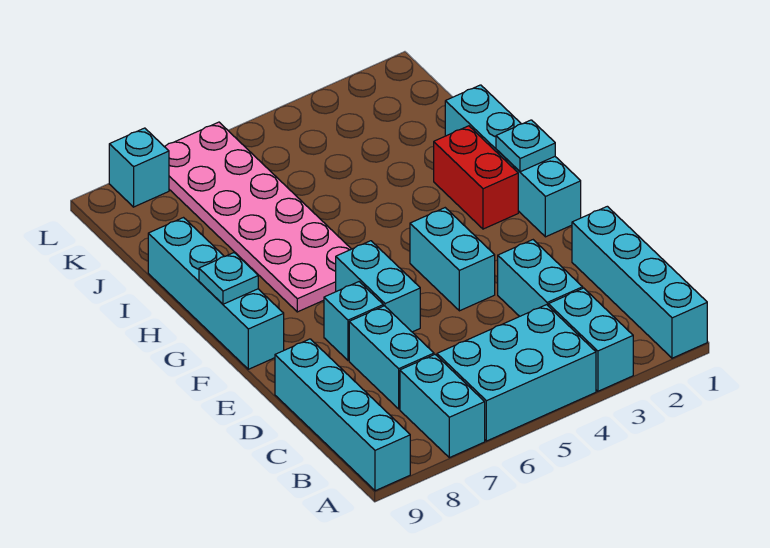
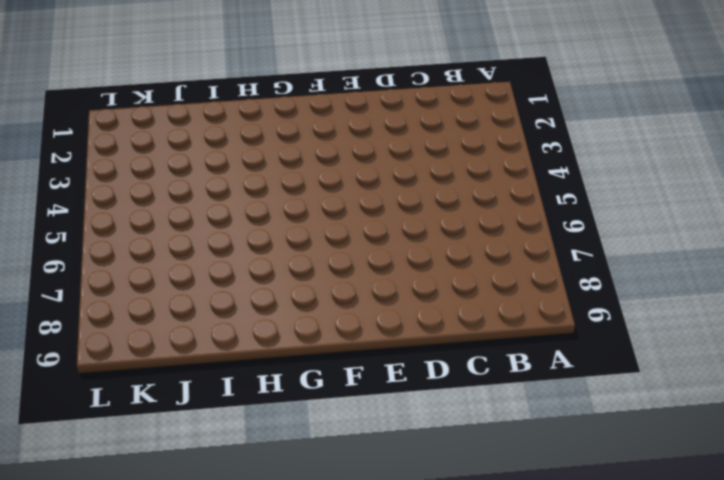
none -> cyan 1x4 brick [572,206,707,358]
none -> cyan 1x2 brick [548,288,633,391]
none -> cyan 2x3 brick [437,305,596,441]

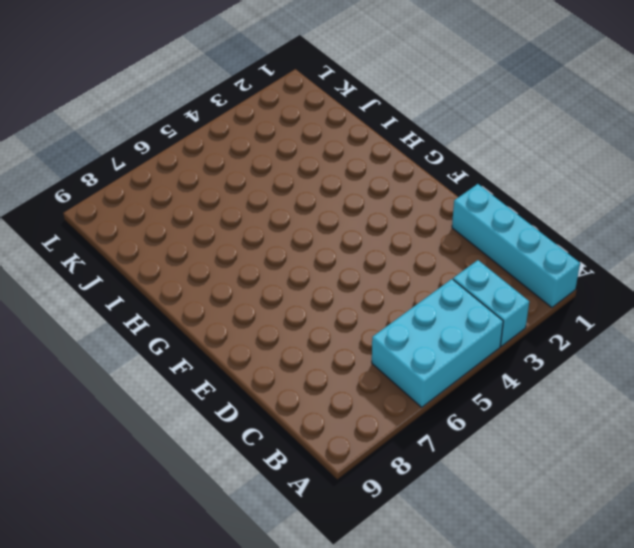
none -> cyan 1x2 brick [400,355,485,458]
none -> cyan 1x4 brick [275,339,410,491]
none -> cyan 1x2 brick [498,240,583,316]

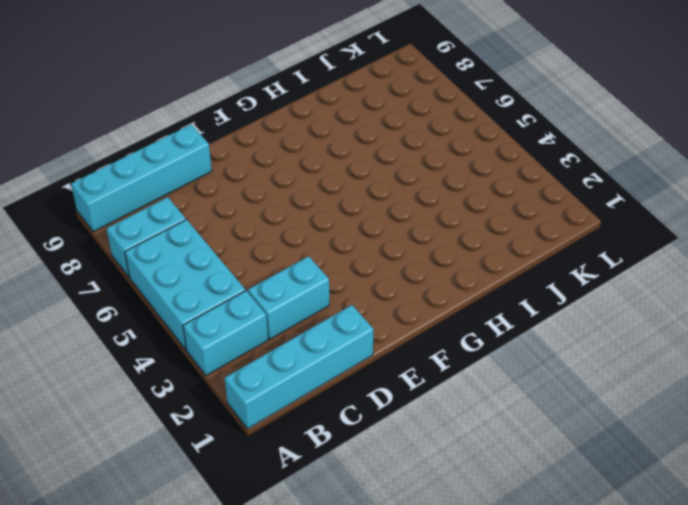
none -> cyan 1x2 brick [349,306,434,409]
none -> cyan 1x2 brick [410,208,495,311]
none -> cyan 1x2 brick [336,241,420,332]

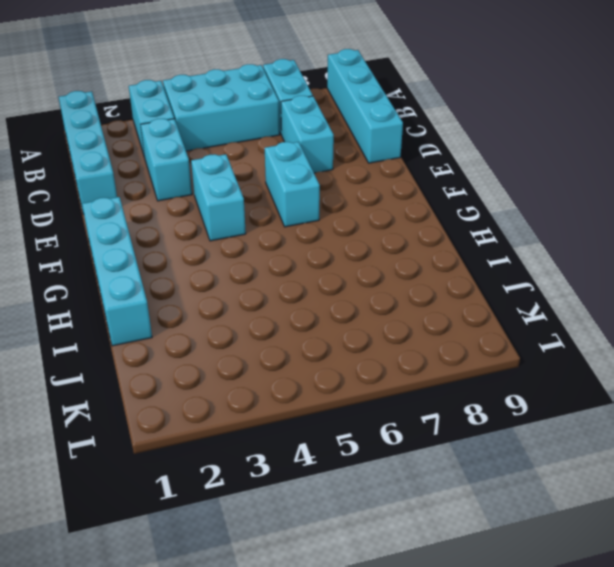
none -> cyan 1x1 brick [324,282,383,360]
none -> cyan 1x4 brick [148,218,284,369]
none -> red 1x2 brick [434,126,518,229]

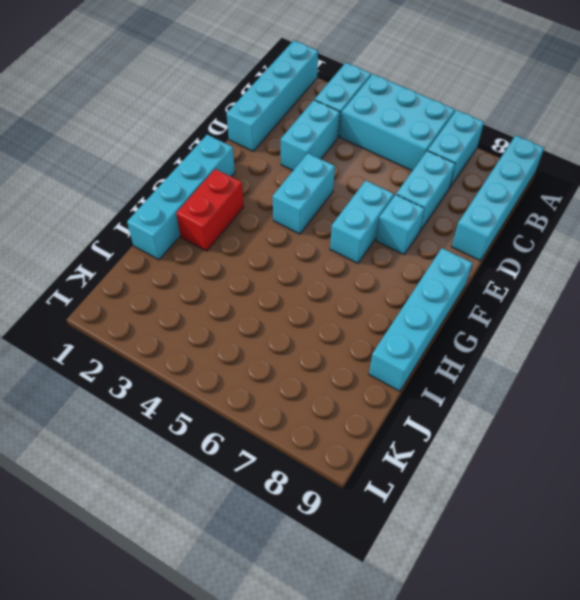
none -> pink 2x6 plate [164,122,351,312]
none -> cyan 1x1 brick [109,128,169,207]
none -> cyan 1x1 plate [496,120,555,172]

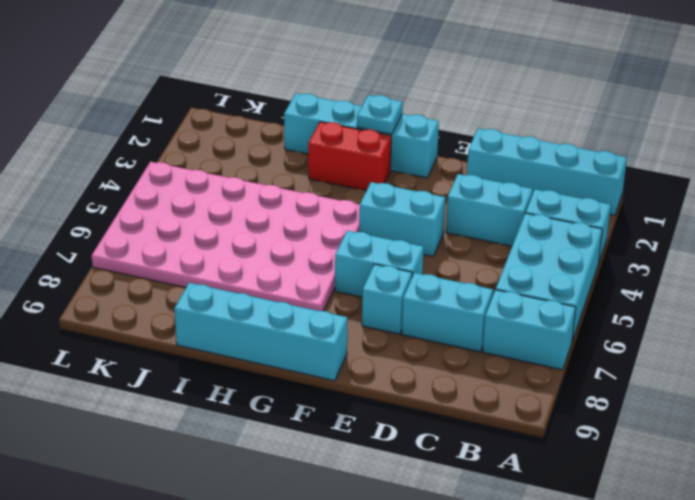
pink 4x6 plate [92,162,360,311] -> pink 2x6 plate [164,122,351,312]
none -> cyan 1x4 brick [275,339,410,491]
none -> cyan 1x1 brick [109,128,169,207]
none -> cyan 1x1 plate [199,253,258,304]

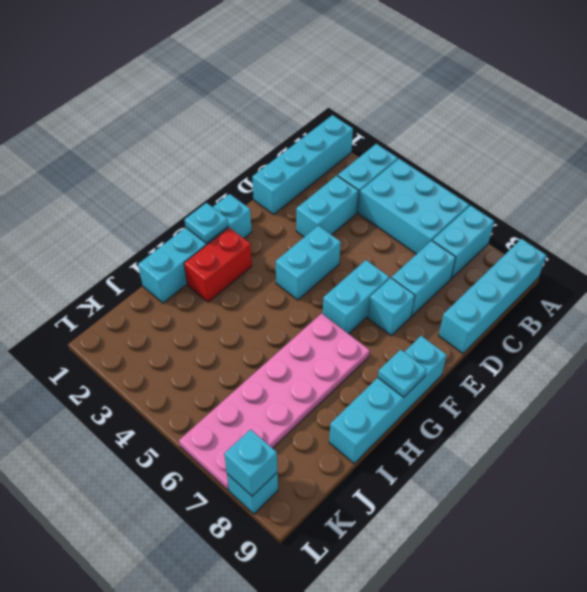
cyan 1x1 brick [224,429,277,496] -> none

